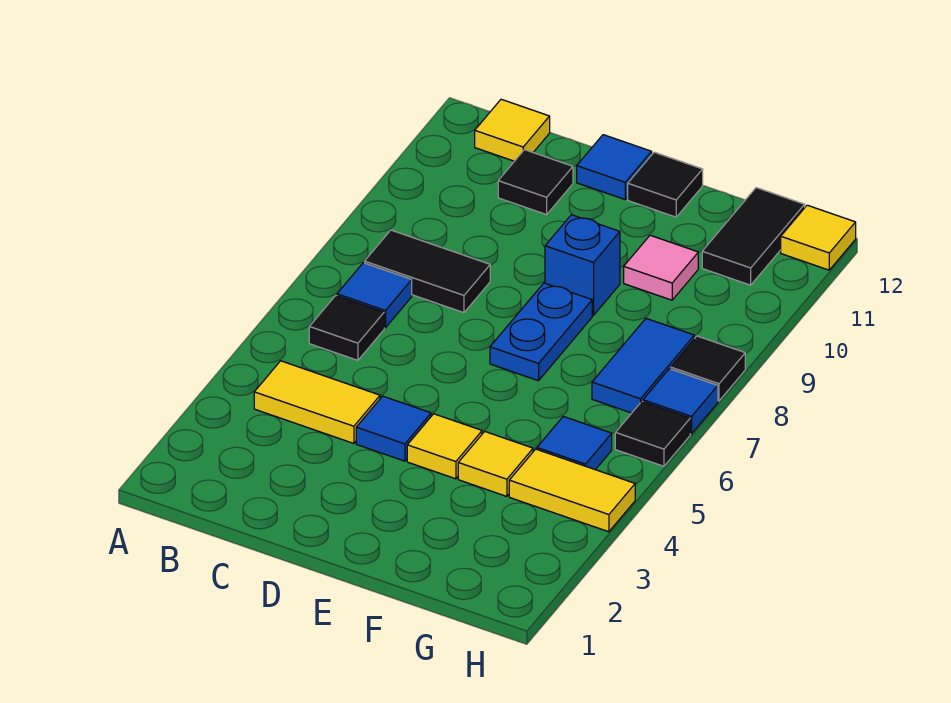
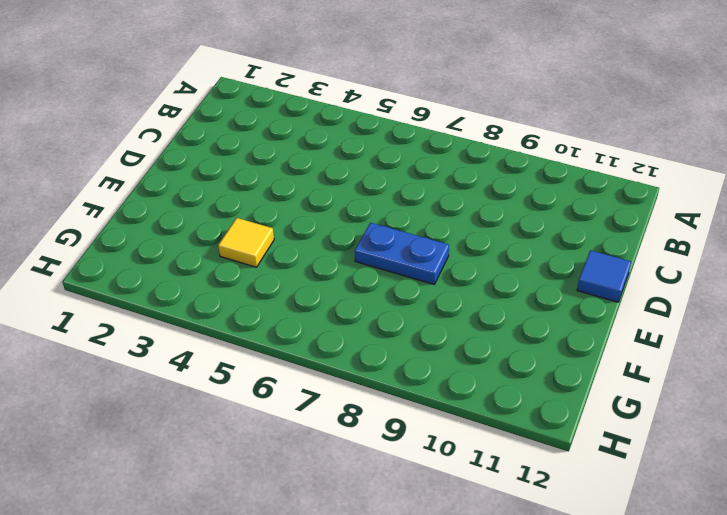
none -> yellow 1x2 tile [254,361,380,443]
none -> black 1x1 tile [309,296,384,360]
none -> blue 1x1 tile [337,263,412,328]

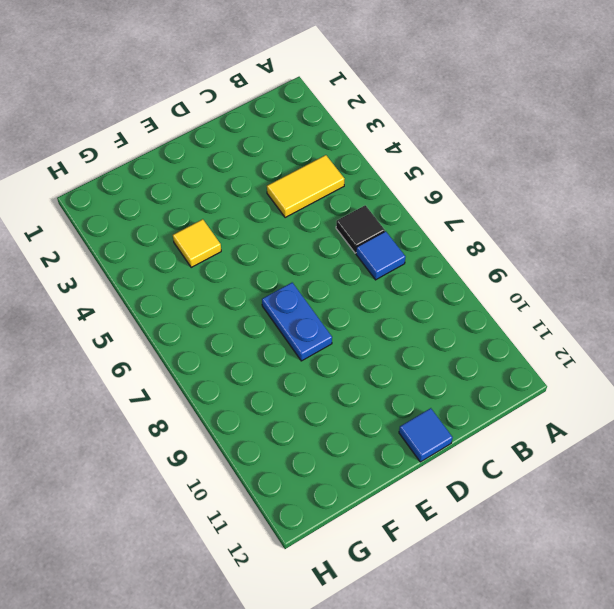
none -> black 1x2 tile [365,230,490,313]
none -> yellow 1x1 tile [475,99,550,161]
none -> black 1x1 tile [498,150,573,215]

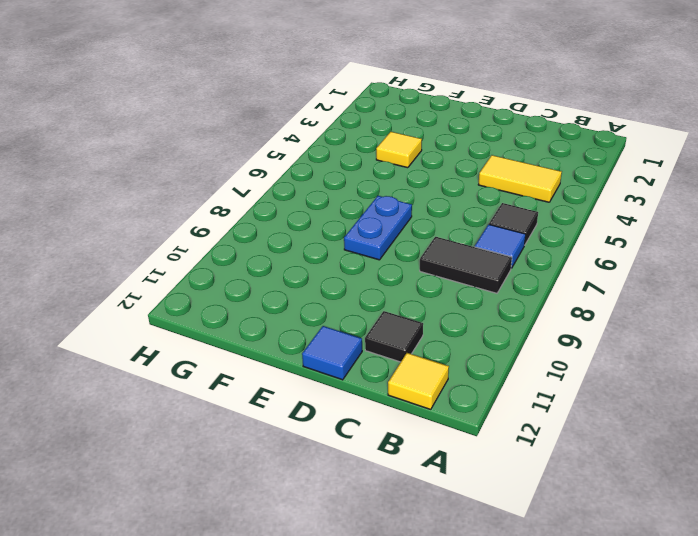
none -> blue 1x1 tile [356,396,431,461]
none -> yellow 1x1 tile [407,414,482,479]
none -> blue 1x1 brick [545,215,620,315]

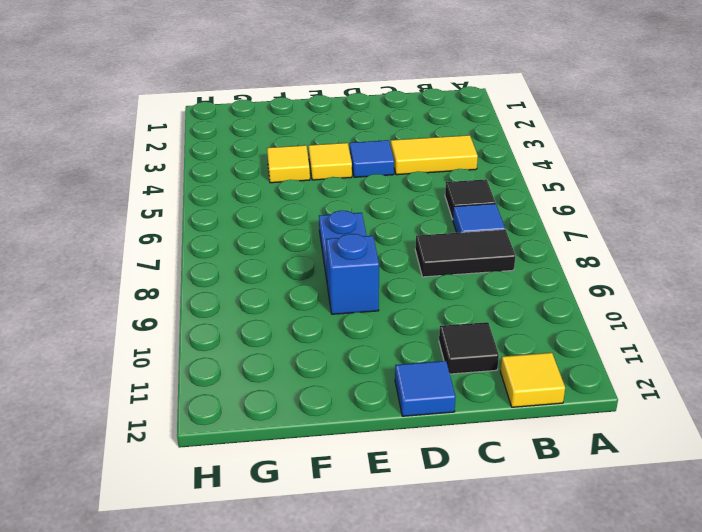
none -> black 1x1 tile [628,152,703,217]
none -> pink 1x1 tile [624,235,698,300]
none -> yellow 1x2 tile [509,449,635,532]

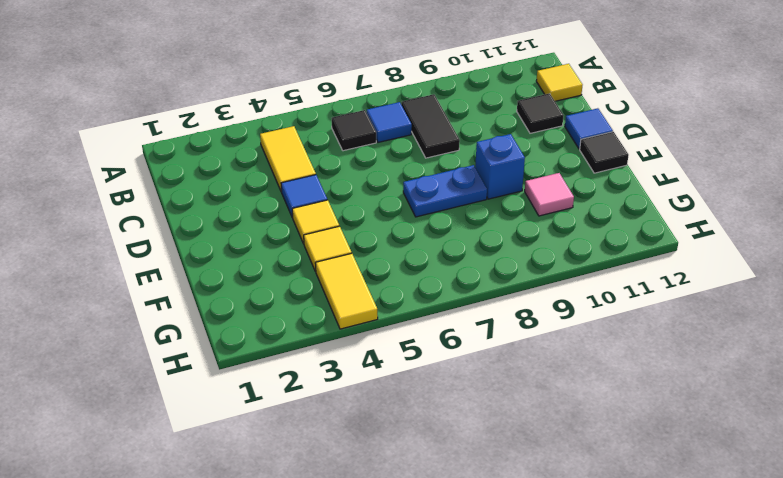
none -> blue 1x1 tile [537,416,612,470]
none -> blue 1x2 tile [592,318,694,413]
none -> black 1x2 tile [702,188,805,285]

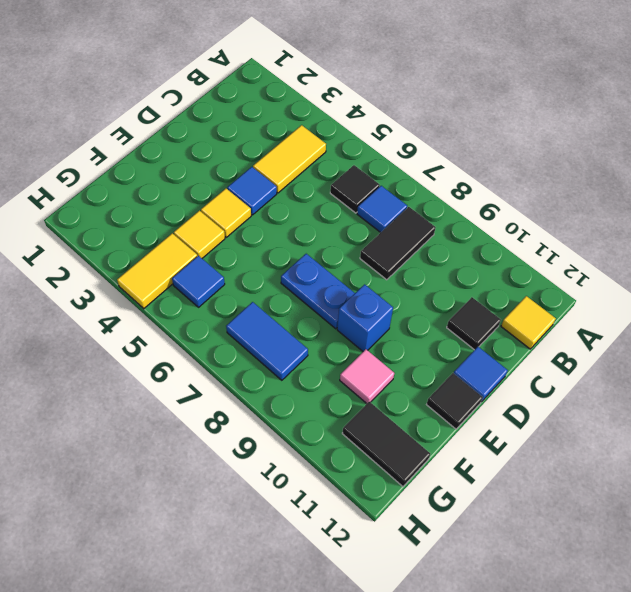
none -> black 1x1 tile [615,402,690,466]
none -> blue 1x1 tile [643,369,718,434]
none -> black 1x1 tile [671,336,745,401]

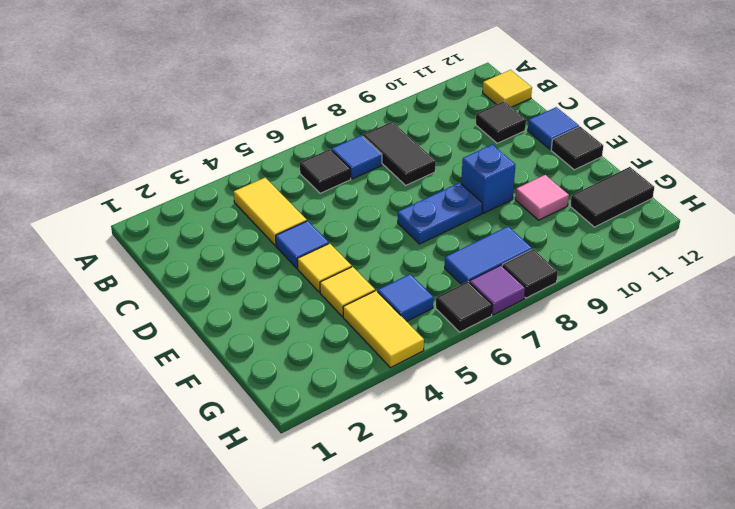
purple 1x1 tile [470,265,525,315] -> blue 1x1 tile [643,369,718,434]
none -> yellow 1x1 tile [781,205,856,270]

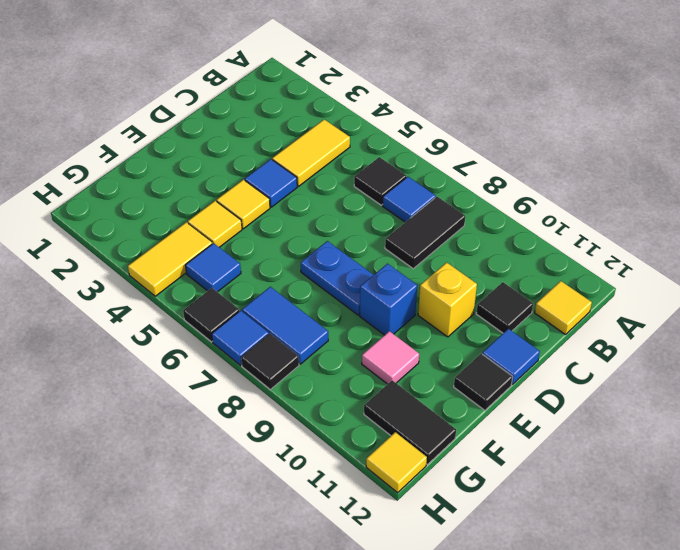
yellow 1x1 brick [418,262,477,337] -> none

